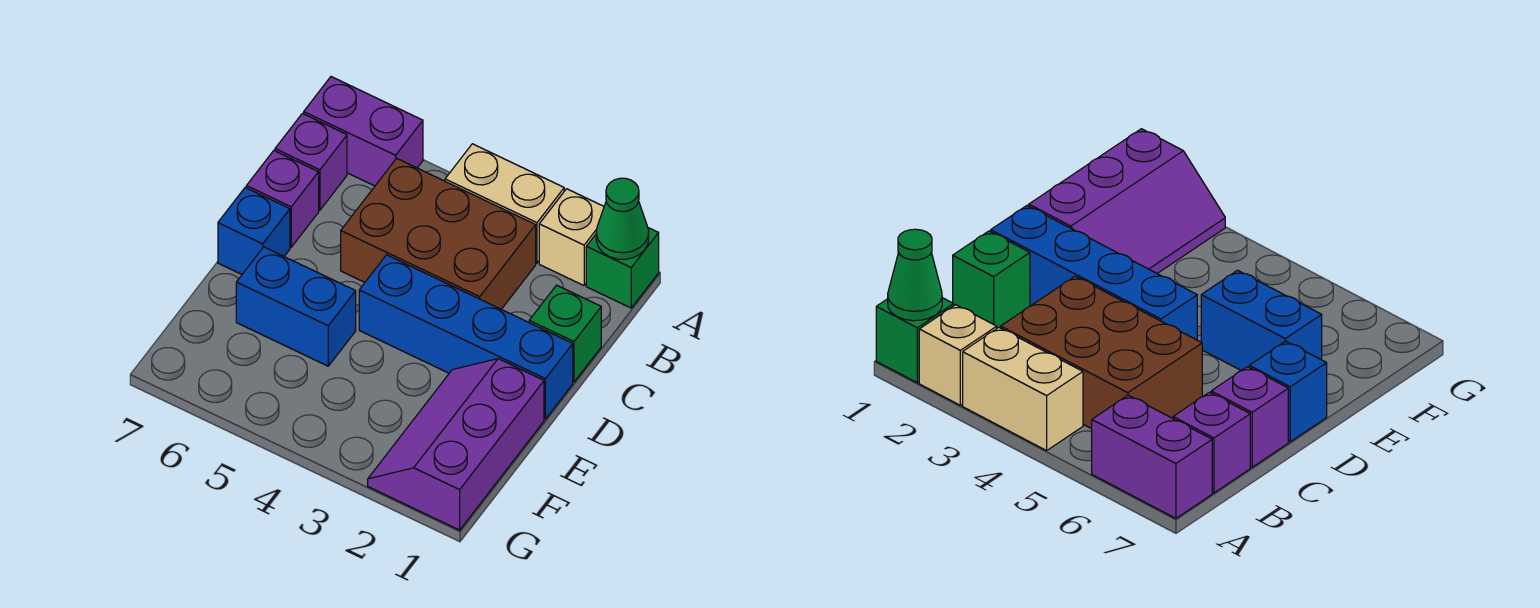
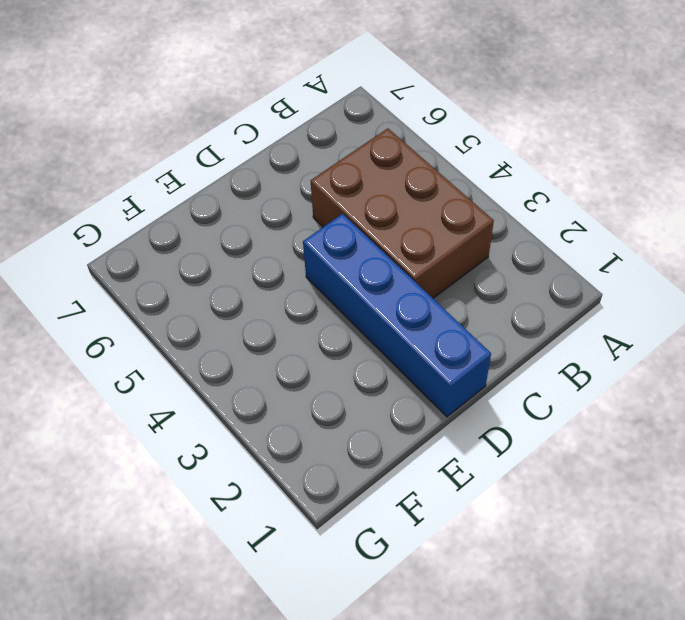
none -> green 1x1 brick [586,228,659,308]
none -> tan 1x1 brick [539,189,604,285]
none -> tan 1x2 brick [445,144,564,263]

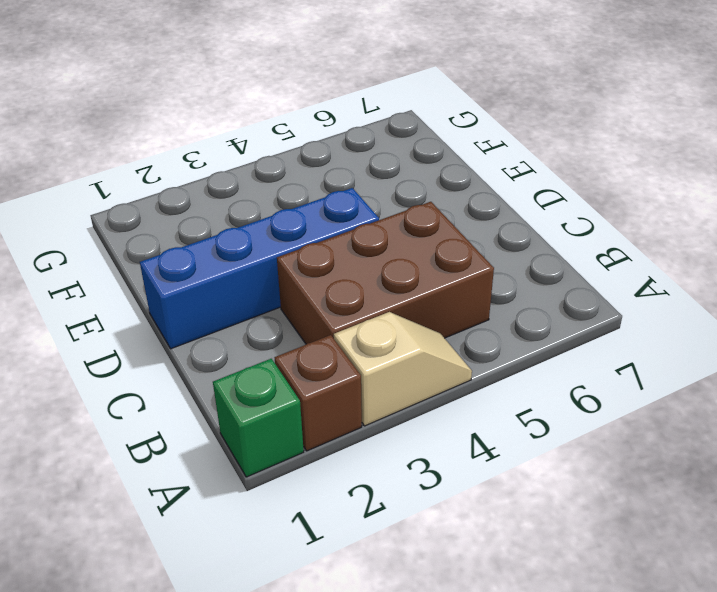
brown 1x1 brick [275,335,362,451] -> tan 1x1 brick [539,189,604,285]
tan 1x2 slope [334,312,472,426] -> tan 1x2 brick [445,144,564,263]
none -> purple 1x2 brick [304,77,423,186]
none -> purple 1x1 brick [275,114,347,210]
none -> green 1x1 brick [529,285,601,382]

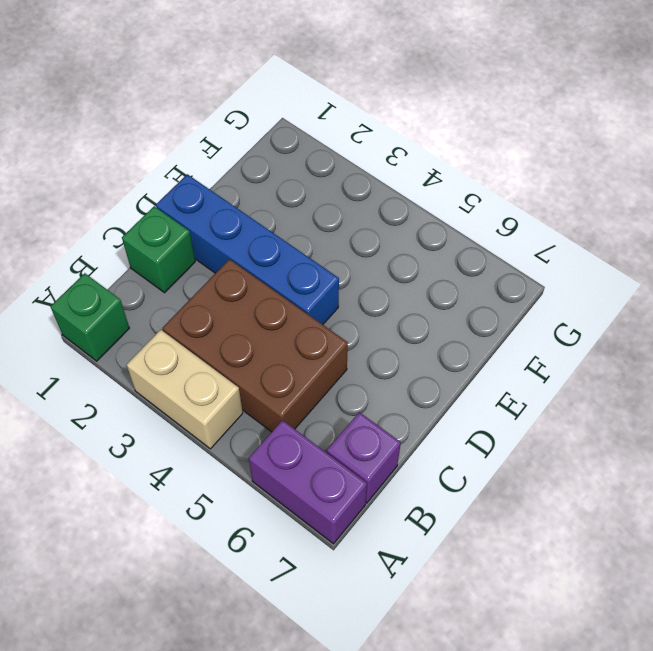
none -> tan 1x1 brick [539,189,604,285]
none -> purple 1x1 brick [246,151,319,247]
none -> blue 1x1 brick [218,188,290,274]

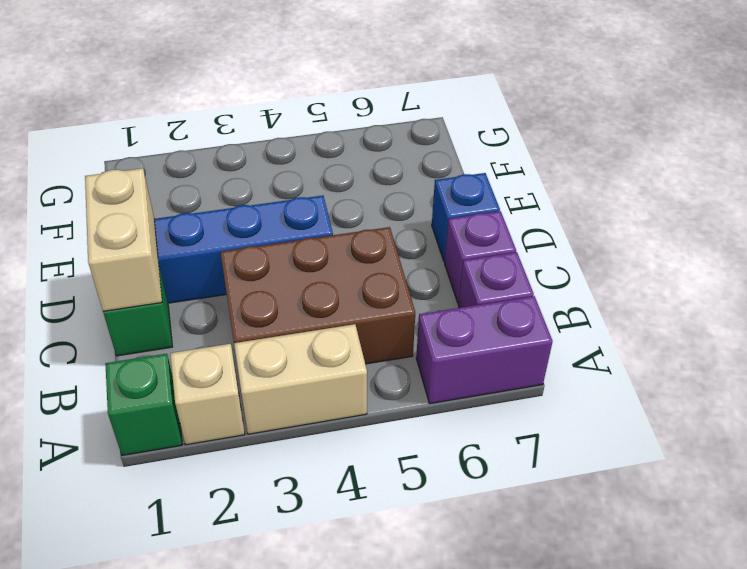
tan 1x2 brick [85,168,162,311] -> none
none -> purple 2x3 slope [368,359,544,530]
none -> blue 1x2 brick [236,247,356,366]
none -> green 1x1 cone [596,178,649,259]

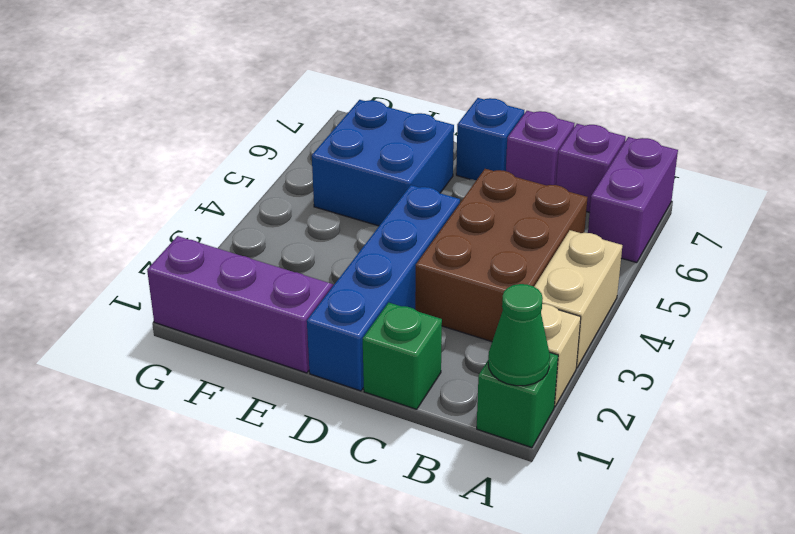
blue 2x2 brick [312,100,454,226] -> blue 1x2 brick [236,247,356,366]

